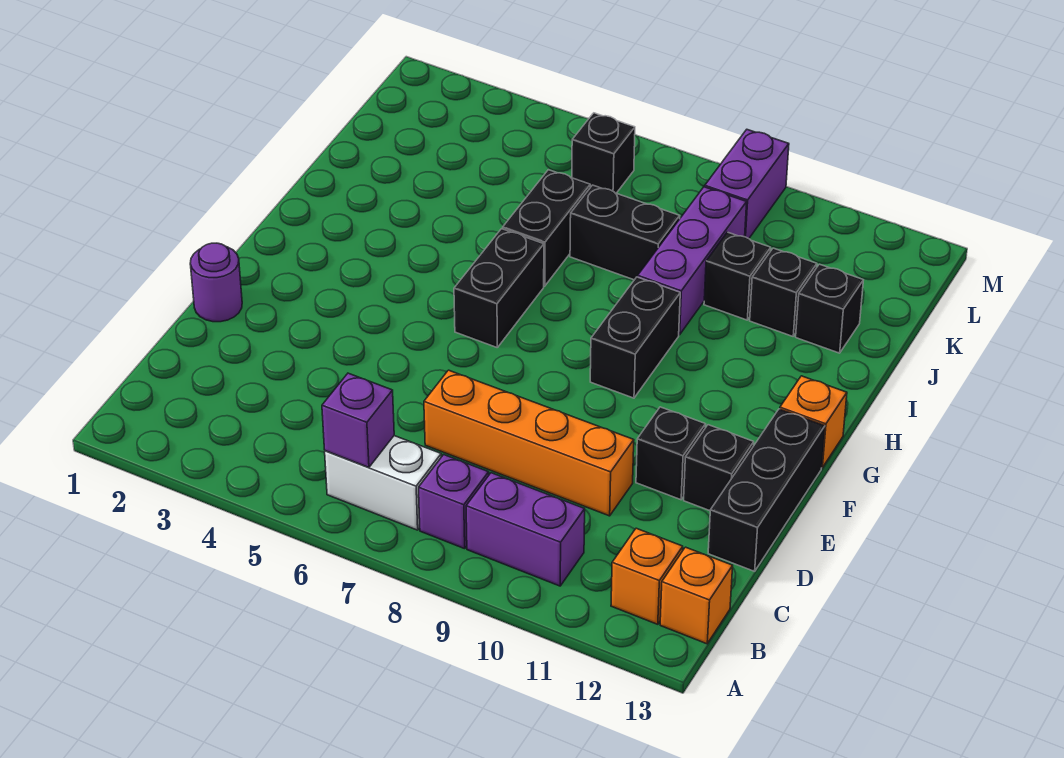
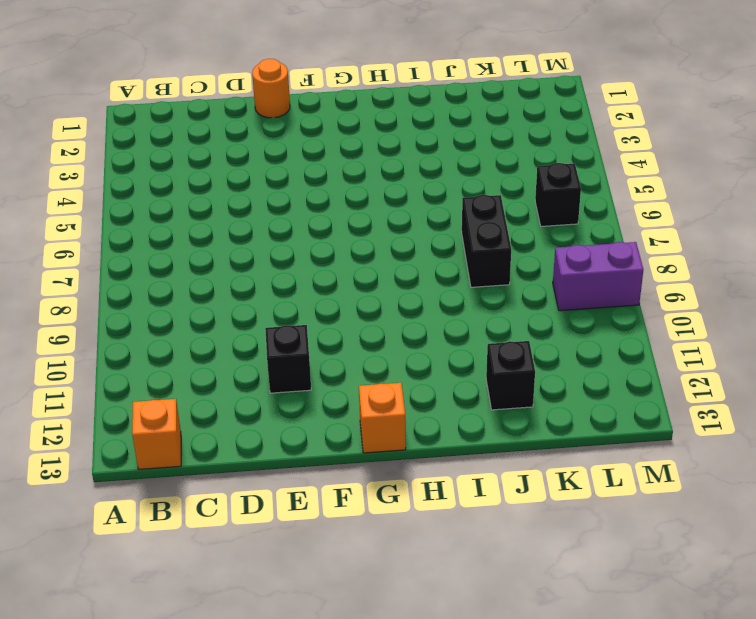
orange 1x1 round brick [252,59,290,118] -> purple 1x1 round brick [190,243,242,322]
none -> white 1x2 brick [325,436,441,530]
none -> purple 1x1 brick [419,455,489,549]
none -> purple 1x2 brick [466,473,585,586]

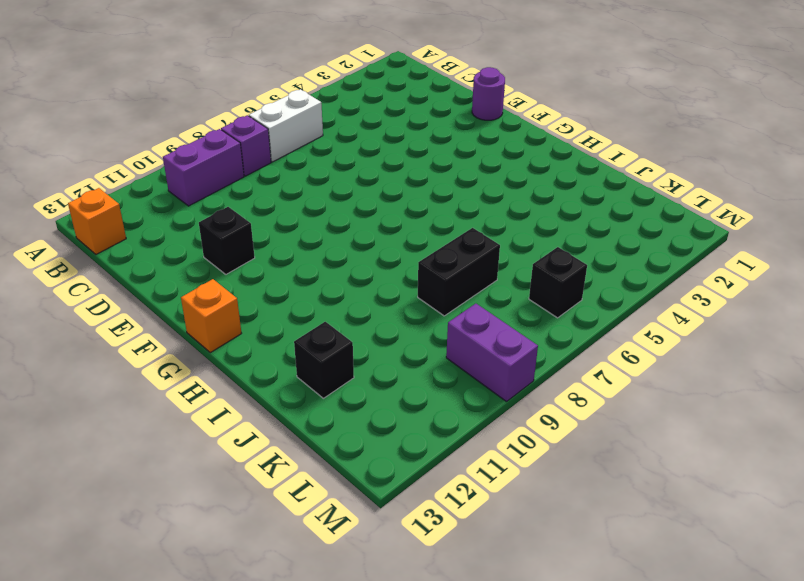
none -> orange 1x1 brick [611,528,683,624]
none -> orange 1x4 brick [424,370,634,516]
none -> black 1x3 brick [708,409,825,571]

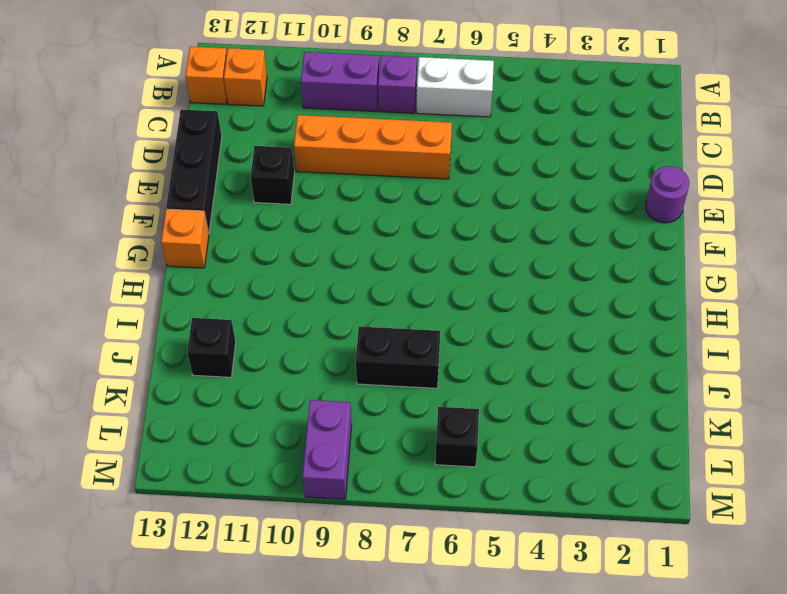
none -> black 1x1 brick [684,425,754,511]
none -> black 1x2 brick [454,229,544,347]
none -> black 1x2 brick [590,277,680,398]

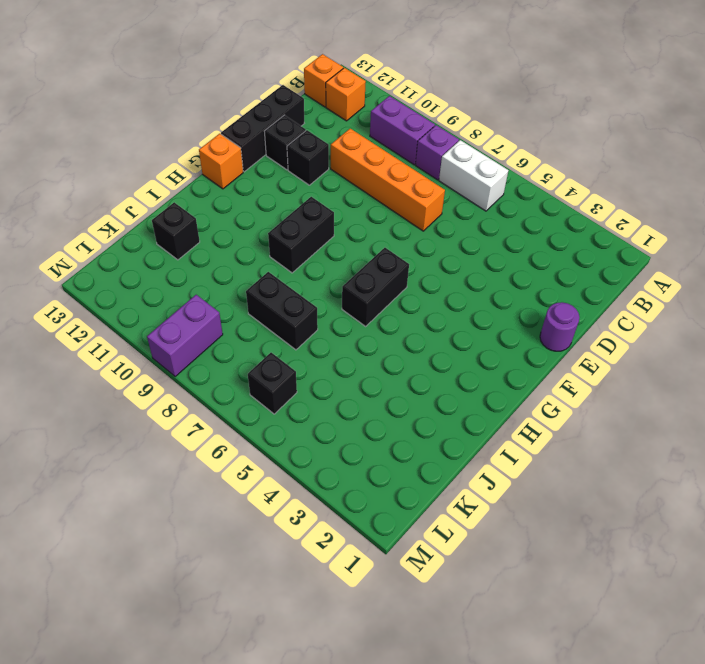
none -> black 1x2 brick [503,170,590,286]
none -> purple 1x3 brick [638,187,747,335]
none -> black 1x1 brick [704,232,771,320]

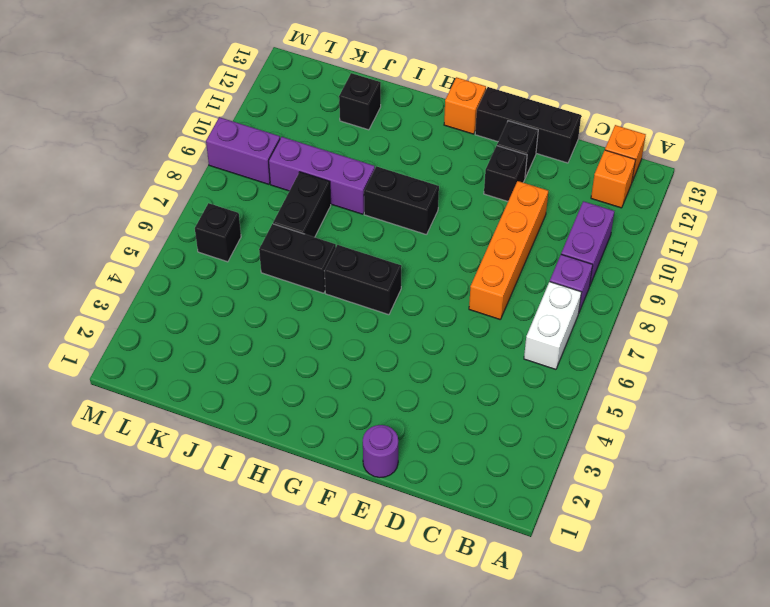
none -> black 1x1 brick [704,232,771,320]
none -> black 1x1 brick [750,248,817,336]
none -> purple 1x1 brick [322,373,394,467]

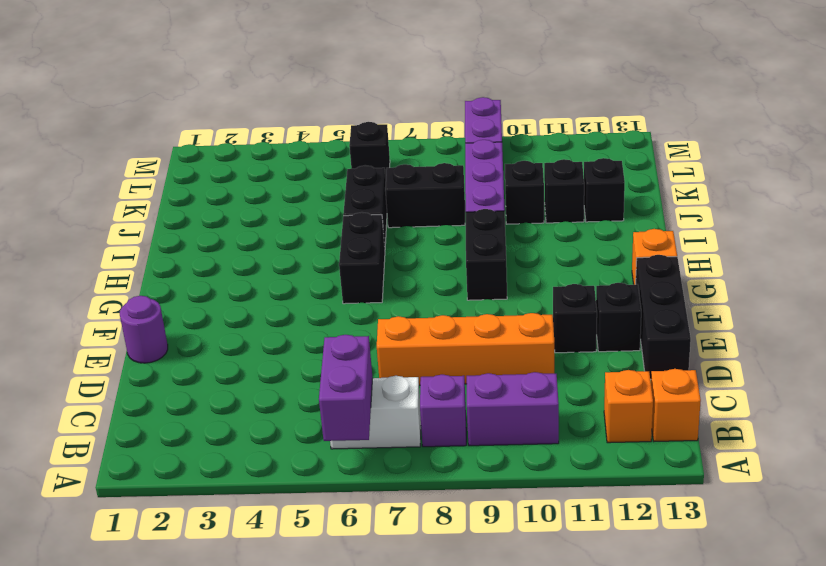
purple 1x2 brick [319,335,373,441] -> purple 1x1 brick [322,373,394,467]

